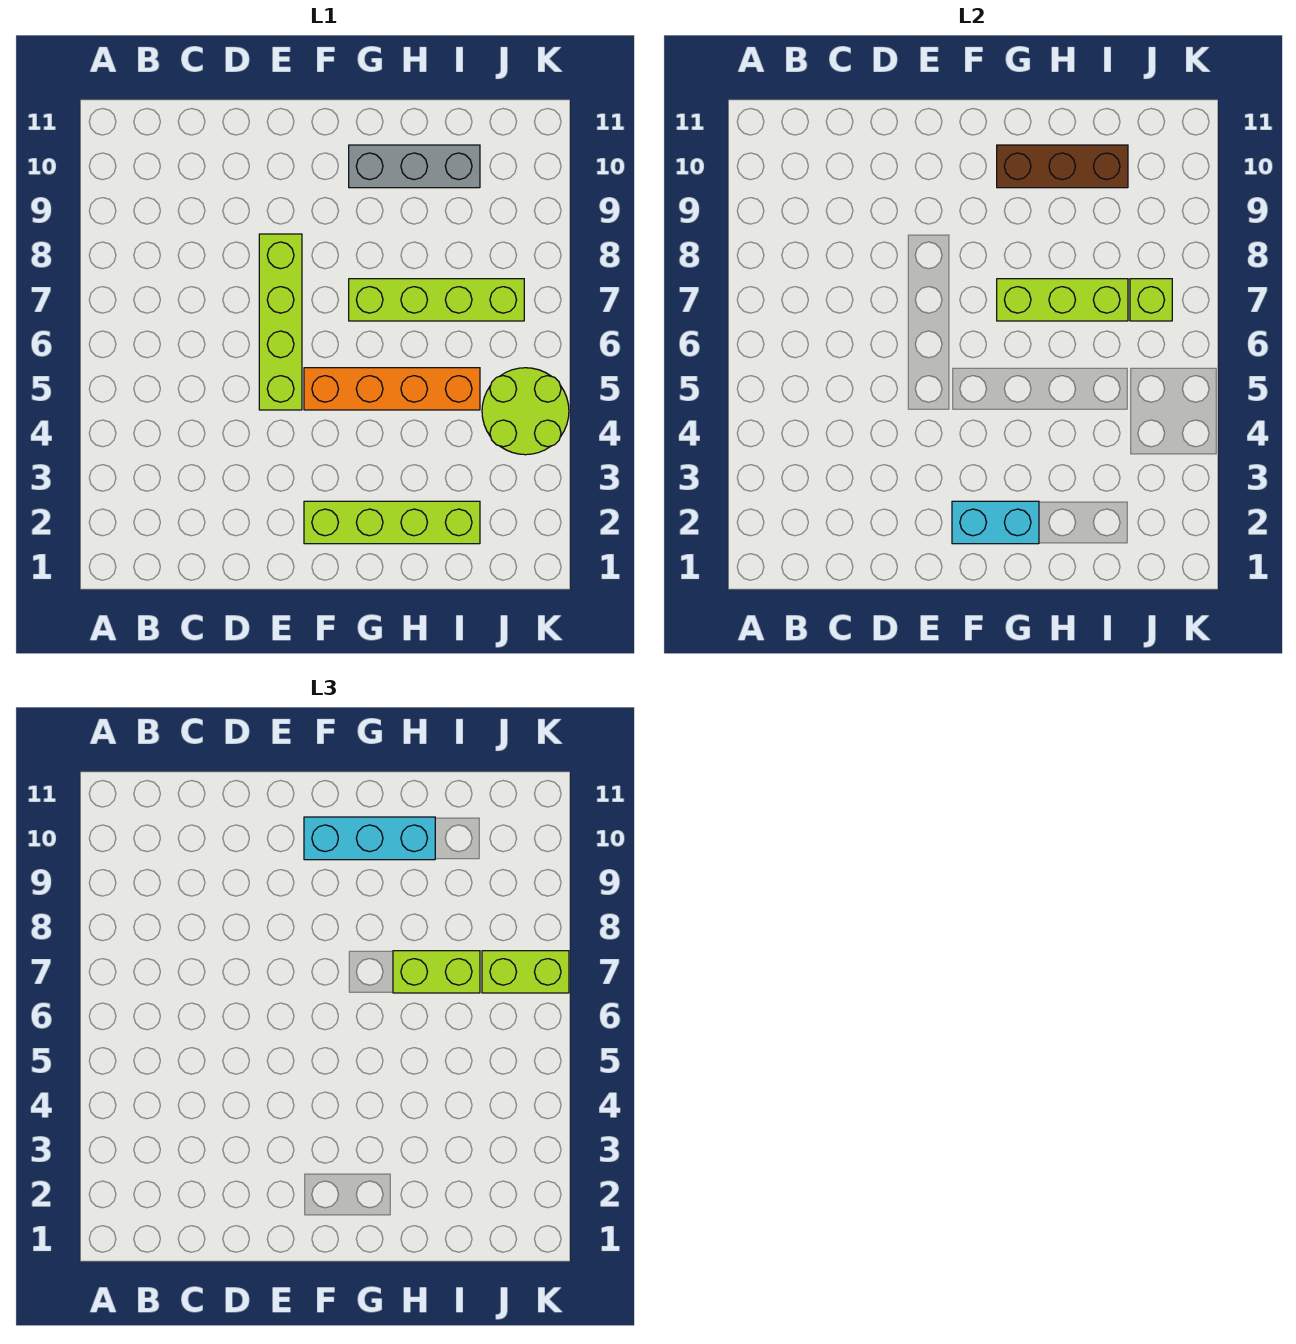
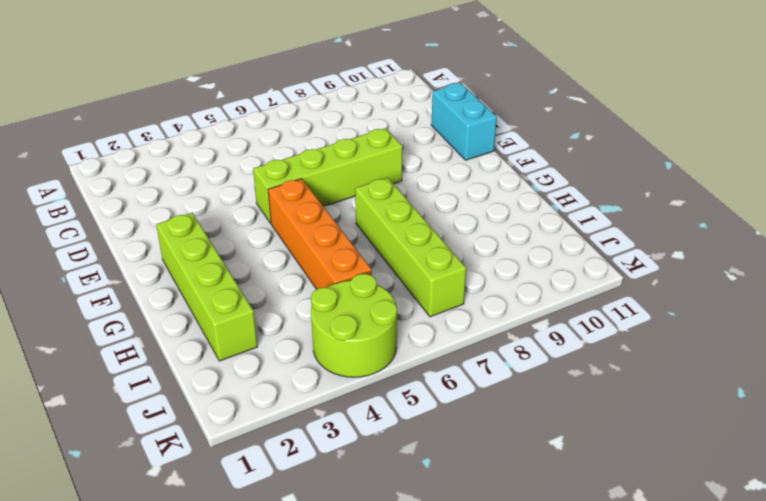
cyan 1x2 brick [431,83,497,160] -> cyan 1x2 brick moved to [952,501,1039,544]
none -> grey 1x3 brick [349,145,480,188]
none -> lime 1x3 brick [997,279,1128,321]
none -> brown 1x3 brick [997,145,1128,188]

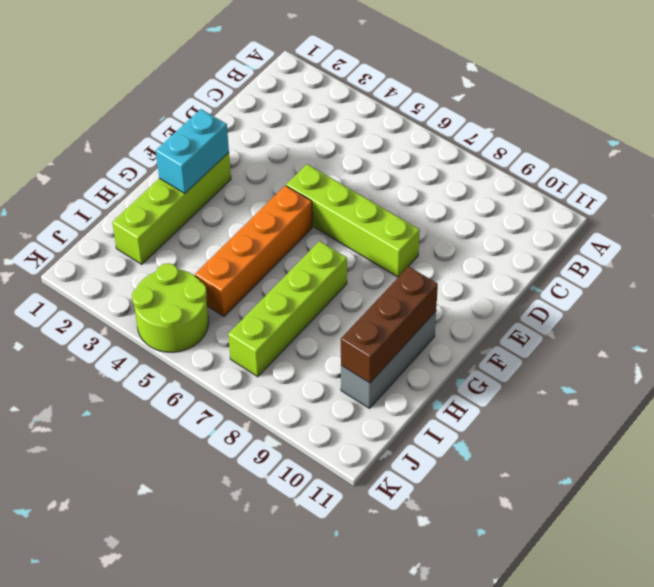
none -> lime 1x3 brick [997,279,1128,321]
none -> lime 1x1 brick [1130,279,1172,321]
none -> cyan 1x3 brick [304,817,435,860]

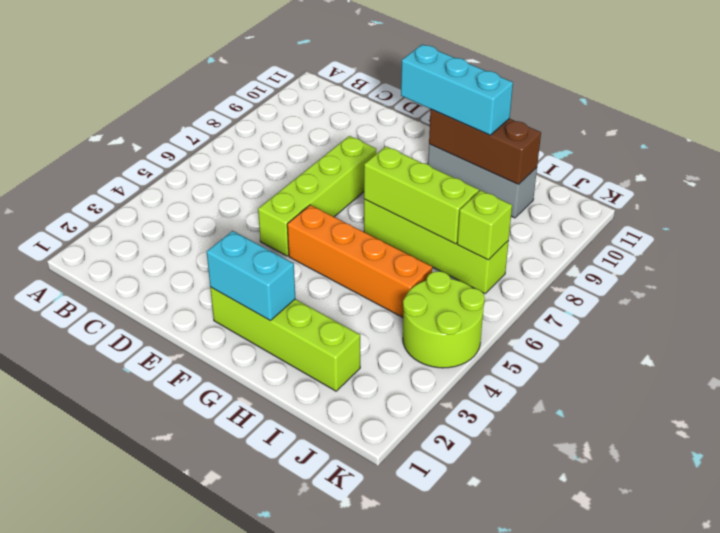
none -> lime 1x2 brick [393,951,480,993]
none -> lime 1x2 brick [482,951,569,993]

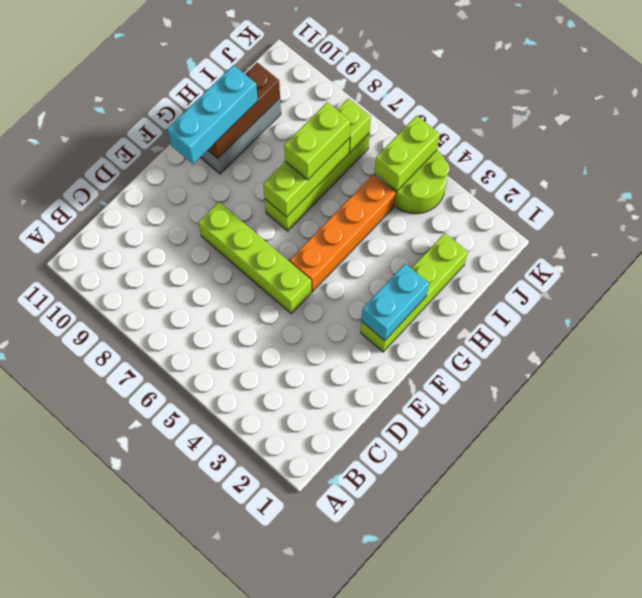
lime 1x2 brick [374,116,440,191] -> lime 1x2 brick moved to [482,951,569,993]

